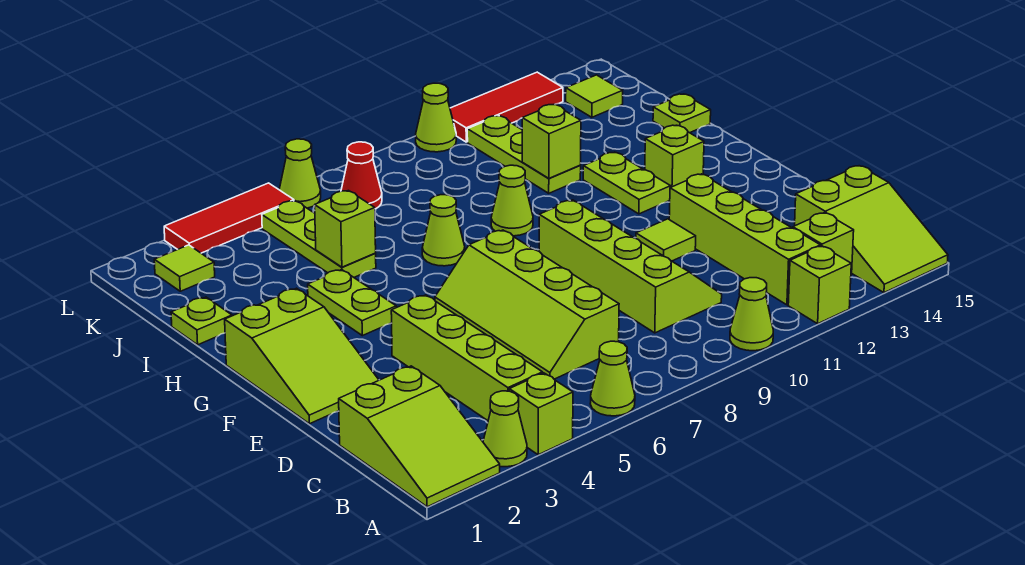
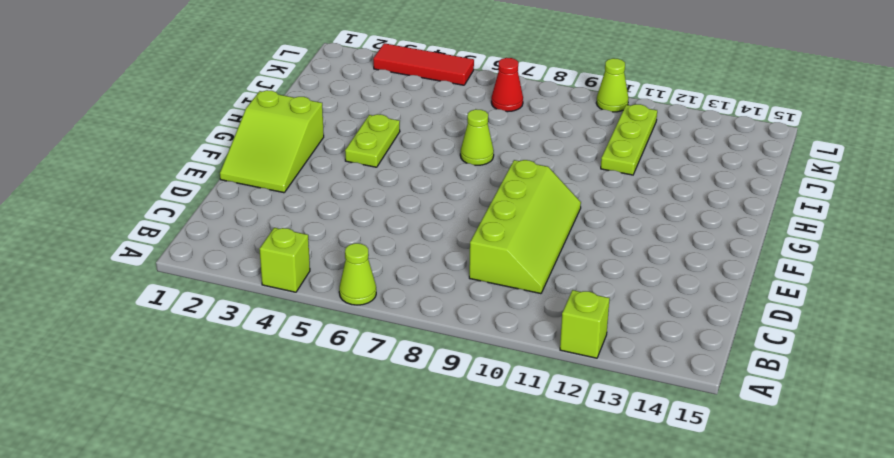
none -> lime 2x3 slope [339,366,500,507]
none -> lime 1x1 cone [483,391,527,467]
none -> lime 1x1 cone [730,278,773,351]
none -> lime 2x3 slope [795,166,948,293]

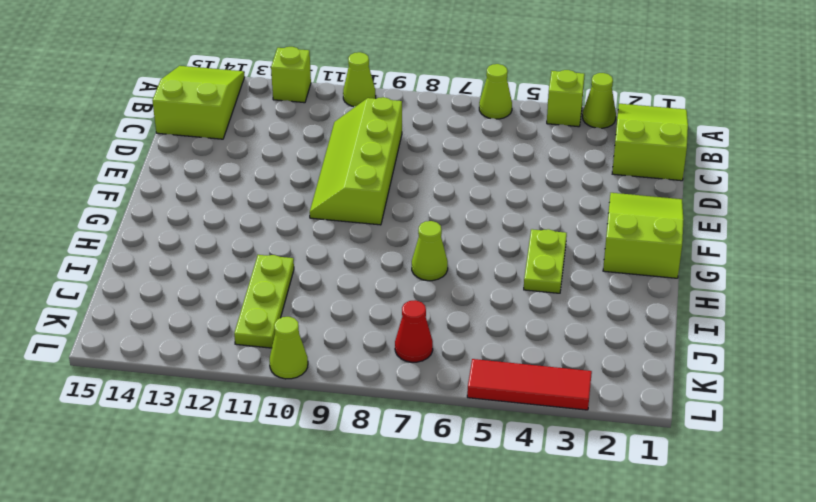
none -> lime 1x4 brick [391,295,543,421]
none -> lime 1x4 brick [669,174,820,305]
none -> lime 1x1 brick [793,213,854,275]
none -> lime 2x4 slope [435,230,619,379]

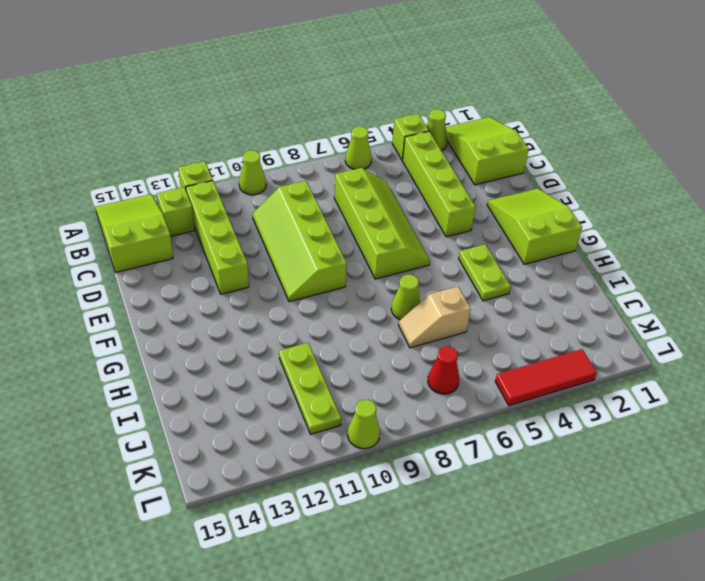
tan 1x2 slope [399,287,471,348] -> none
none -> lime 1x1 tile [636,219,696,261]
none -> lime 1x2 plate [583,152,671,214]
none -> lime 1x1 brick [645,125,704,187]
none -> lime 1x1 cone [491,165,533,236]

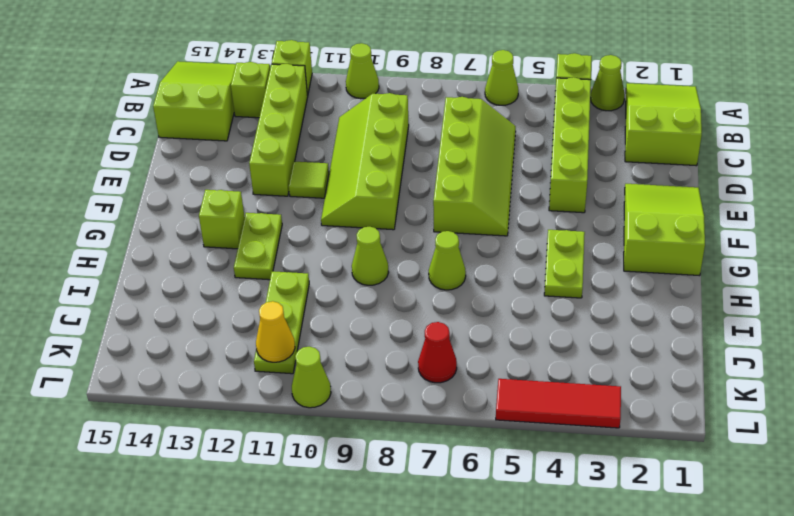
yellow 1x1 cone [256,301,295,362] -> none
none -> lime 1x1 plate [171,297,232,345]
none -> lime 1x3 plate [262,201,376,277]
none -> lime 1x1 plate [653,94,711,133]
none -> lime 1x1 tile [154,245,215,291]

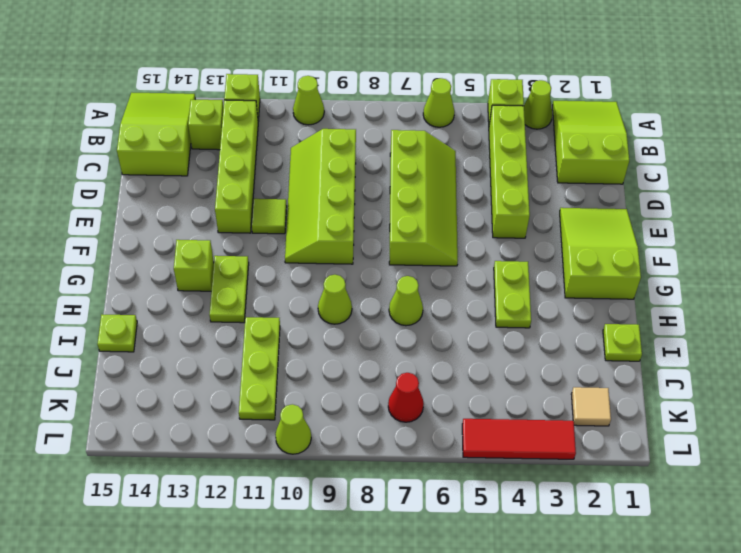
tan 1x1 tile [571,387,611,426] -> lime 1x1 tile [154,245,215,291]
none -> lime 1x3 plate [262,201,376,277]
none -> lime 1x1 tile [566,75,623,117]
none -> lime 1x1 cone [279,139,321,208]
none -> red 1x3 tile [450,72,563,142]

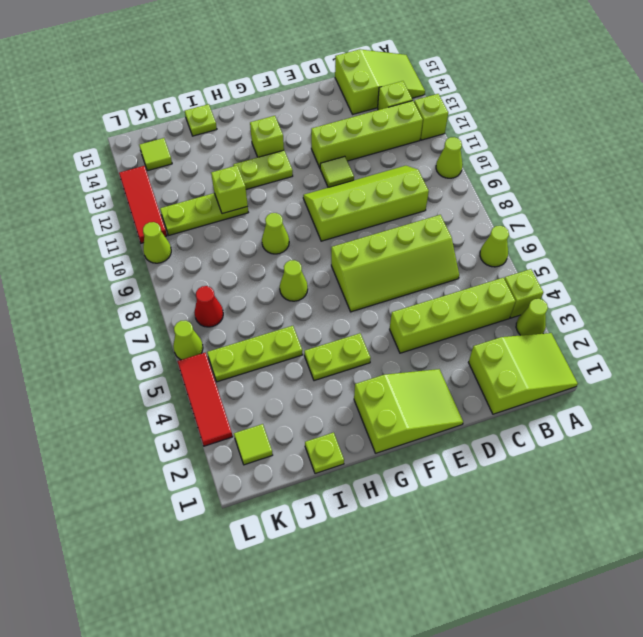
none -> lime 1x1 brick [315,191,376,267]

